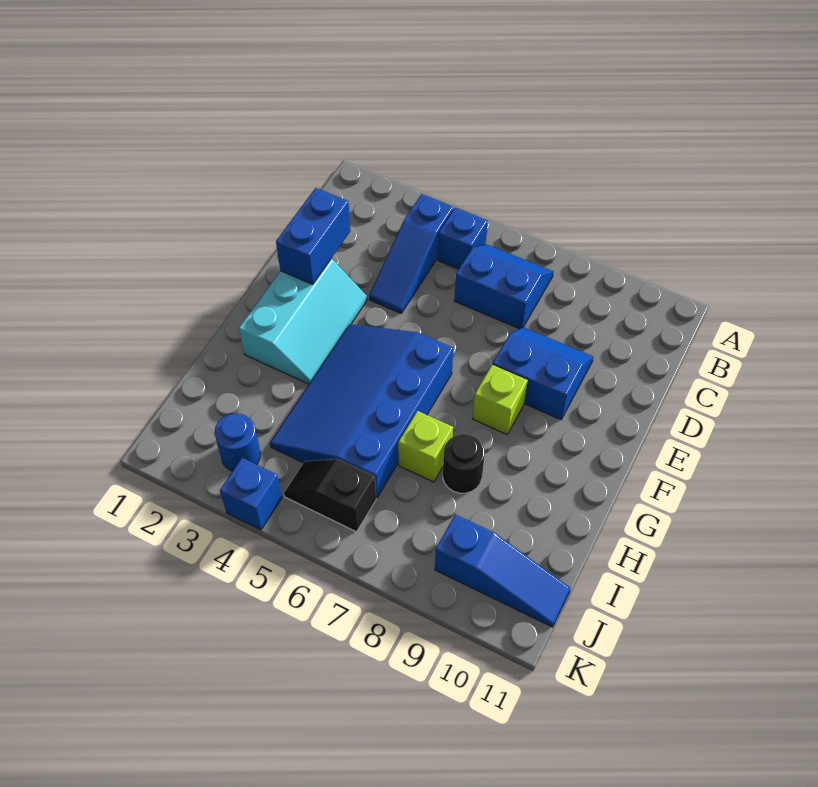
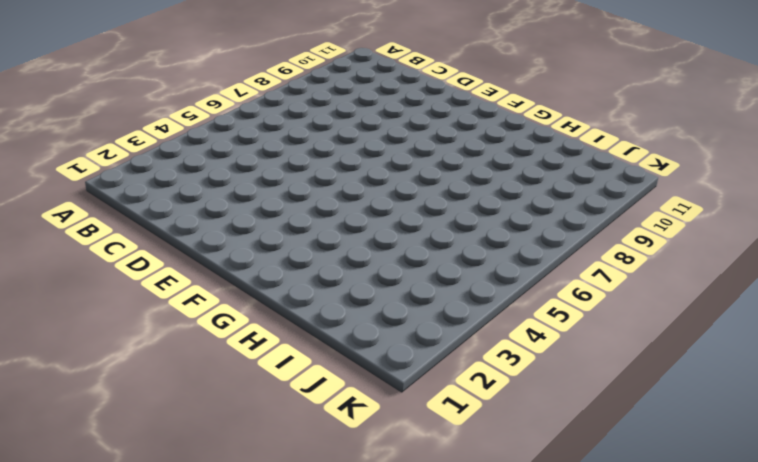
none -> blue 1x3 slope [369,194,453,313]
none -> blue 1x1 brick [438,208,488,269]
none -> blue 2x2 slope [454,245,553,329]

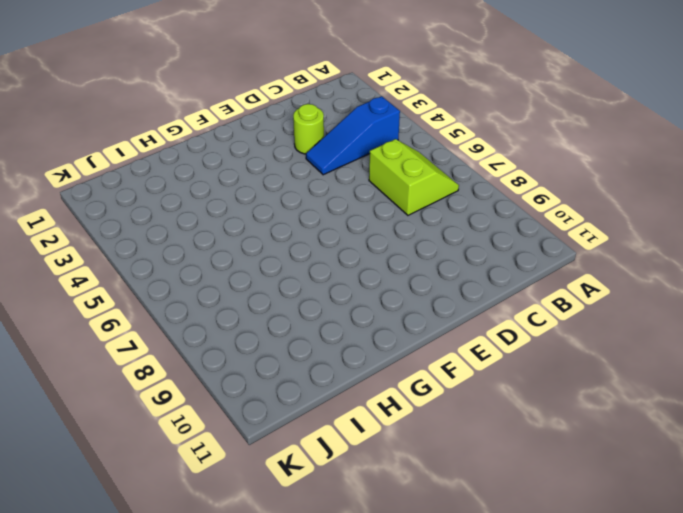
lime 2x2 slope [369,139,459,215] -> blue 2x2 slope [454,245,553,329]
lime 1x1 round brick [293,104,324,154] -> none
none -> blue 1x1 brick [438,208,488,269]
none -> blue 2x2 slope [493,327,593,420]
none -> cyan 2x3 slope [239,259,367,384]

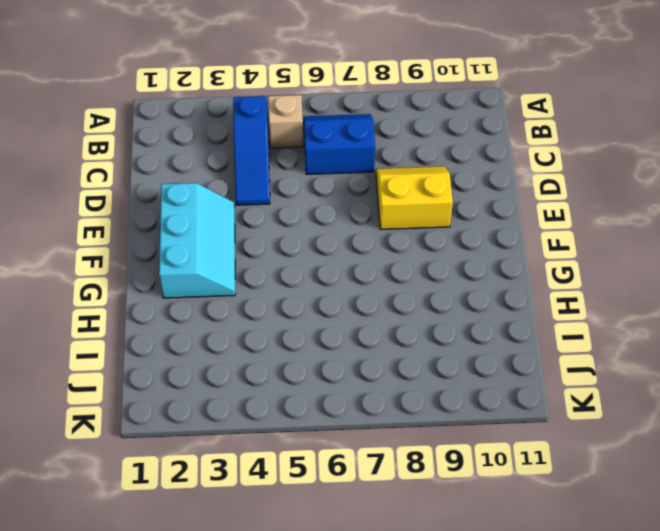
tan 1x1 brick [268,95,303,148] -> blue 1x1 brick [438,208,488,269]
yellow 2x2 slope [376,166,453,229] -> blue 2x2 slope [493,327,593,420]
none -> blue 3x4 slope [270,324,453,498]
none -> lime 1x1 brick [473,364,528,434]
none -> lime 1x1 brick [398,411,453,482]

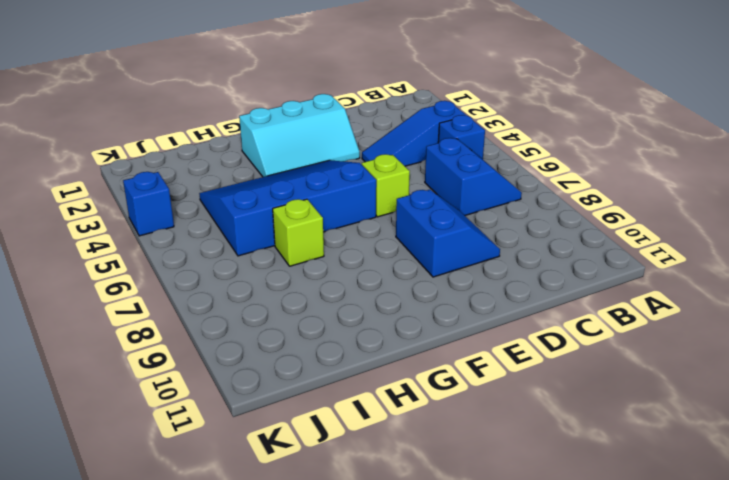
lime 1x1 brick [362,154,410,217] -> lime 1x1 brick moved to [473,364,528,434]
none -> black 1x1 round brick [443,434,485,493]
none -> blue 1x1 round brick [214,414,260,471]
none -> black 1x2 slope [284,459,376,532]

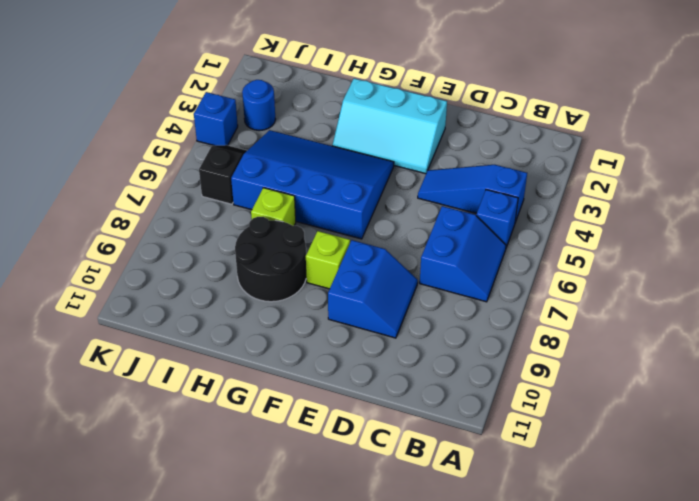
black 2x2 round brick [235,217,306,302] -> black 1x1 round brick [443,434,485,493]
none -> blue 1x3 slope [435,514,571,627]
none -> blue 1x2 brick [276,188,350,284]

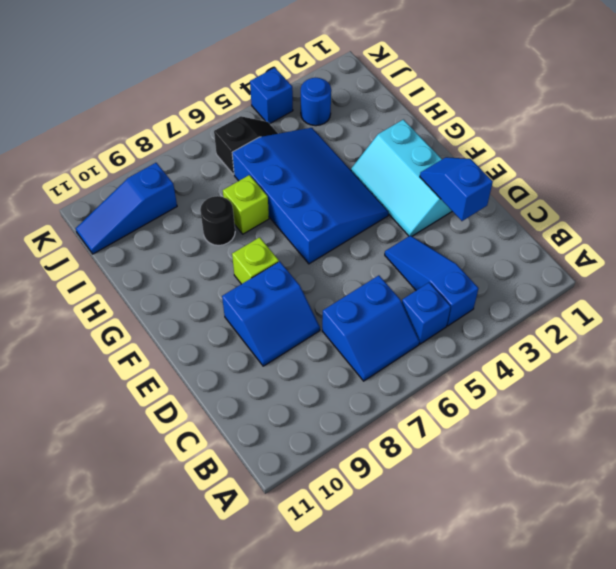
blue 1x2 slope [420,157,493,221] -> blue 1x2 brick [276,188,350,284]

